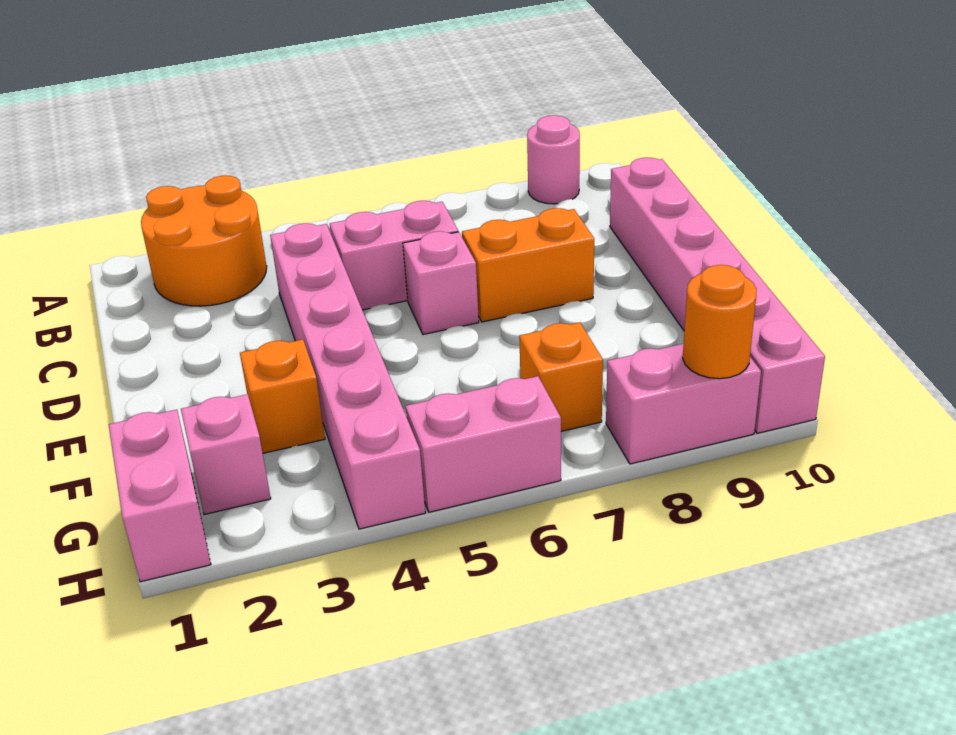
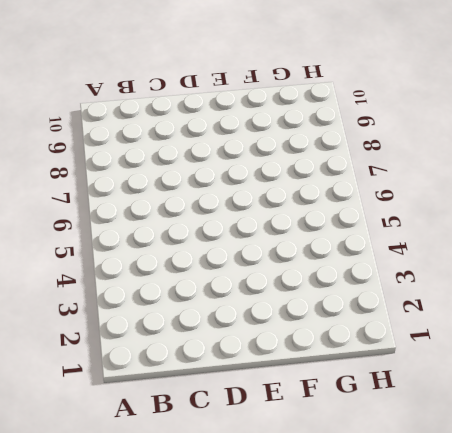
none -> orange 2x2 round brick [141,175,267,306]
none -> pink 1x1 round brick [527,115,580,204]
none -> pink 1x6 brick [270,223,425,529]

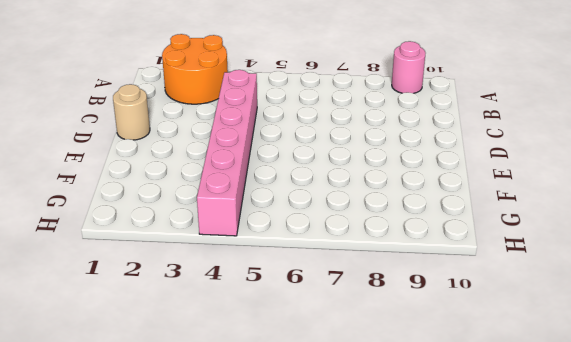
tan 1x1 round brick [113,84,150,140] -> none
none -> pink 1x2 brick [330,201,458,310]
none -> pink 1x6 brick [610,157,825,433]
none -> pink 1x1 brick [403,231,479,335]

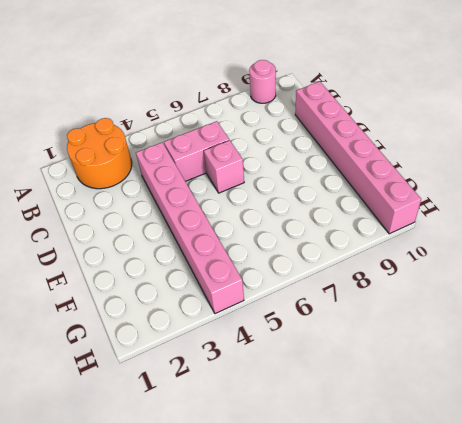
none -> orange 1x2 brick [462,208,594,322]
none -> orange 1x1 brick [240,339,325,453]
none -> pink 1x2 brick [109,410,211,582]

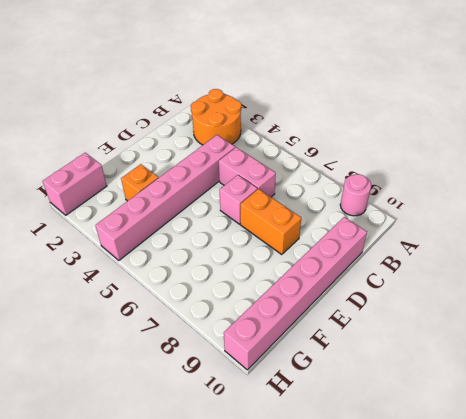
none -> pink 1x1 brick [181,394,271,515]
none -> orange 1x1 brick [519,322,603,431]
none -> pink 1x2 brick [406,376,561,512]

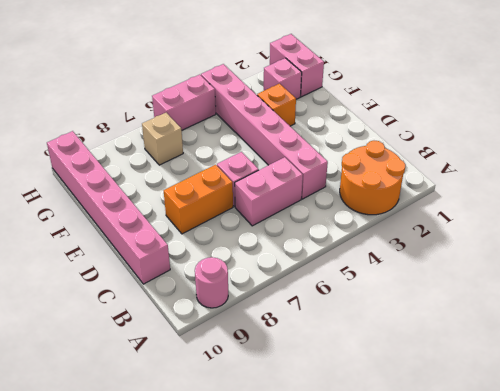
tan 1x1 brick [142,113,183,165] -> orange 1x1 brick [519,322,603,431]
none -> pink 1x2 brick [606,344,761,464]
none -> orange 1x1 round brick [683,265,757,379]

